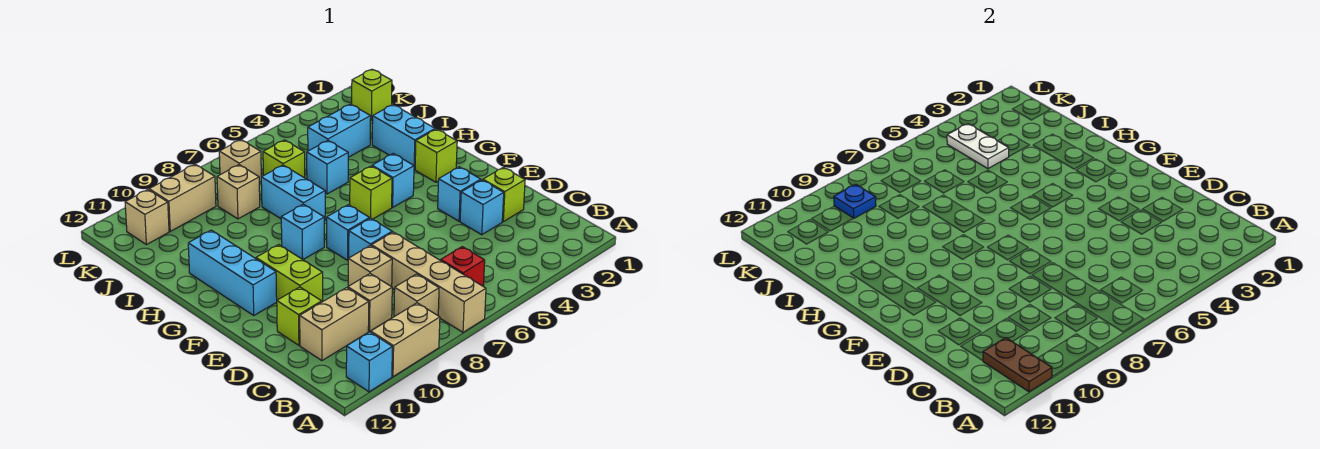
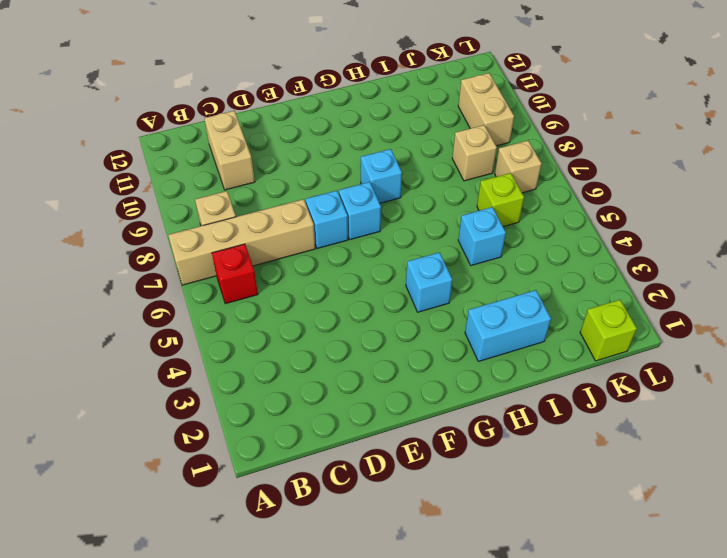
none -> tan 1x2 brick [371,303,440,377]
none -> cyan 1x1 brick [346,332,392,392]
none -> tan 1x1 brick [348,274,392,331]
none -> lime 1x1 brick [483,167,525,222]

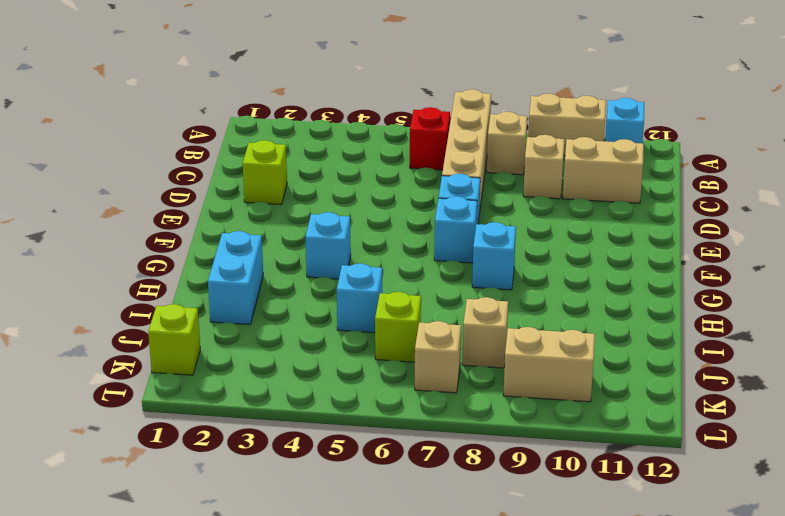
none -> cyan 1x1 brick [460,180,504,235]
none -> tan 1x1 brick [348,245,392,287]
none -> lime 1x1 brick [277,287,322,345]
none -> cyan 1x1 brick [438,167,481,221]

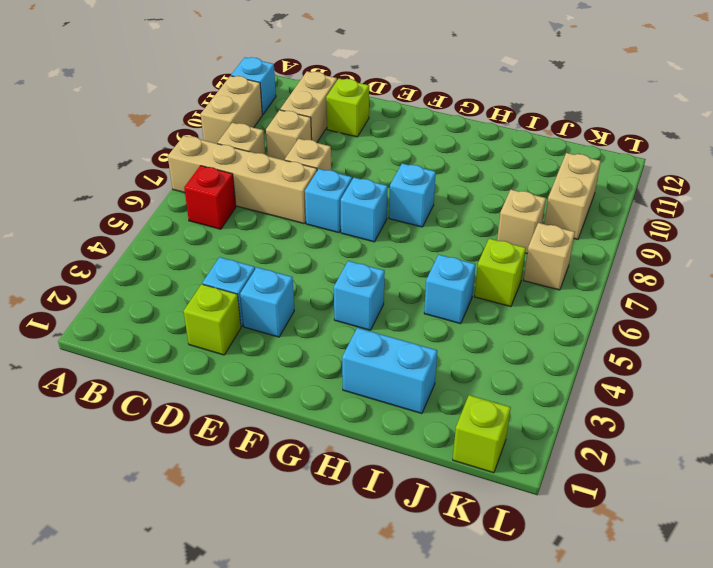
none -> lime 1x2 brick [256,245,323,302]
none -> cyan 1x3 brick [188,230,277,315]
none -> lime 1x1 brick [415,129,457,182]
none -> lime 1x1 brick [350,166,392,219]

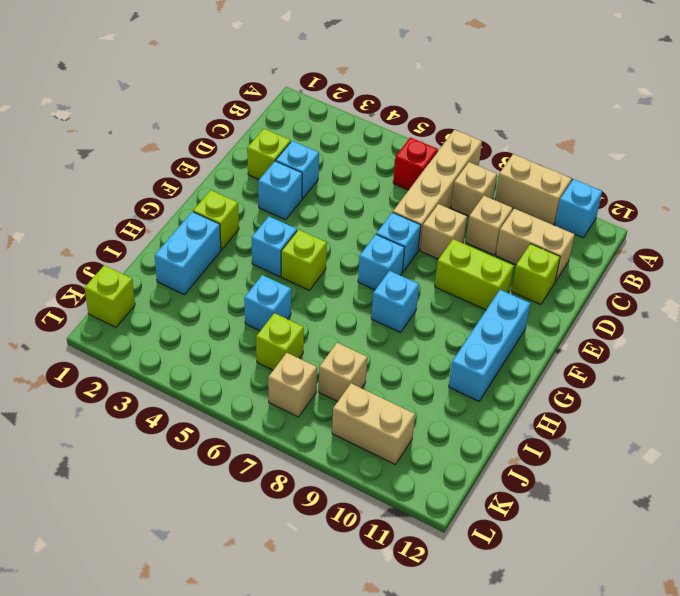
lime 1x2 brick [435,239,514,310] -> lime 1x2 brick turned to [256,245,323,302]
none -> cyan 1x2 brick [261,165,325,221]
none -> cyan 1x2 brick [308,104,371,157]
none -> tan 1x1 brick [125,190,169,245]
none -> brown 1x2 plate [983,338,1052,392]

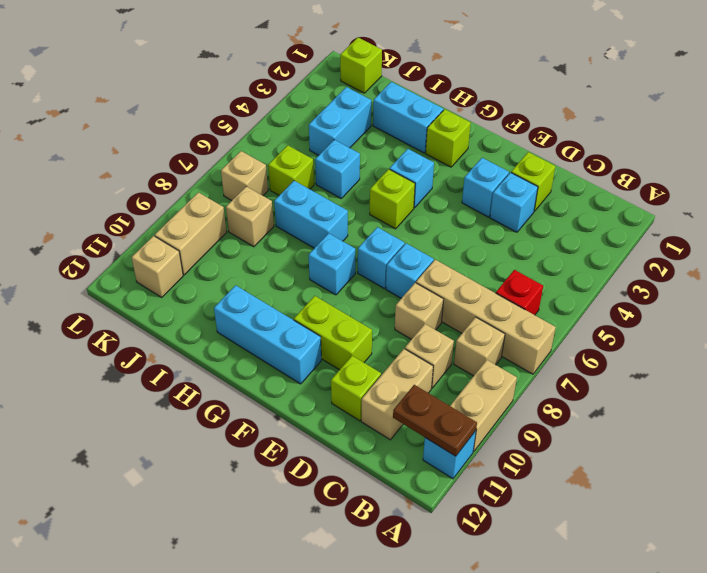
none -> white 1x2 plate [947,124,1009,169]
none -> blue 1x1 plate [834,184,876,218]

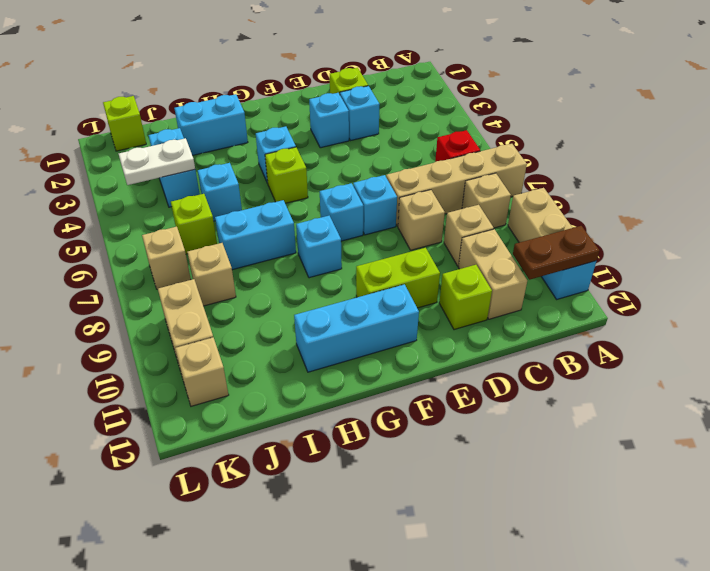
none -> lime 1x1 brick [415,129,457,182]
none -> blue 1x1 plate [834,184,876,218]

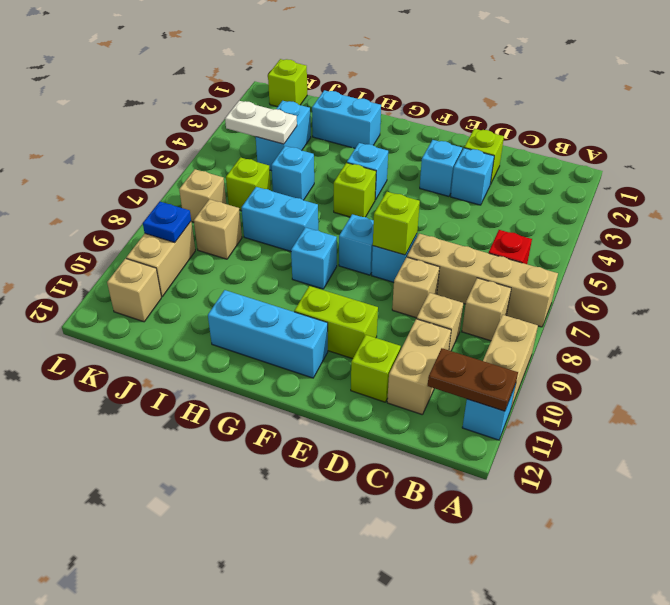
lime 1x1 brick [373,192,420,255] -> lime 1x1 brick moved to [415,129,457,182]

